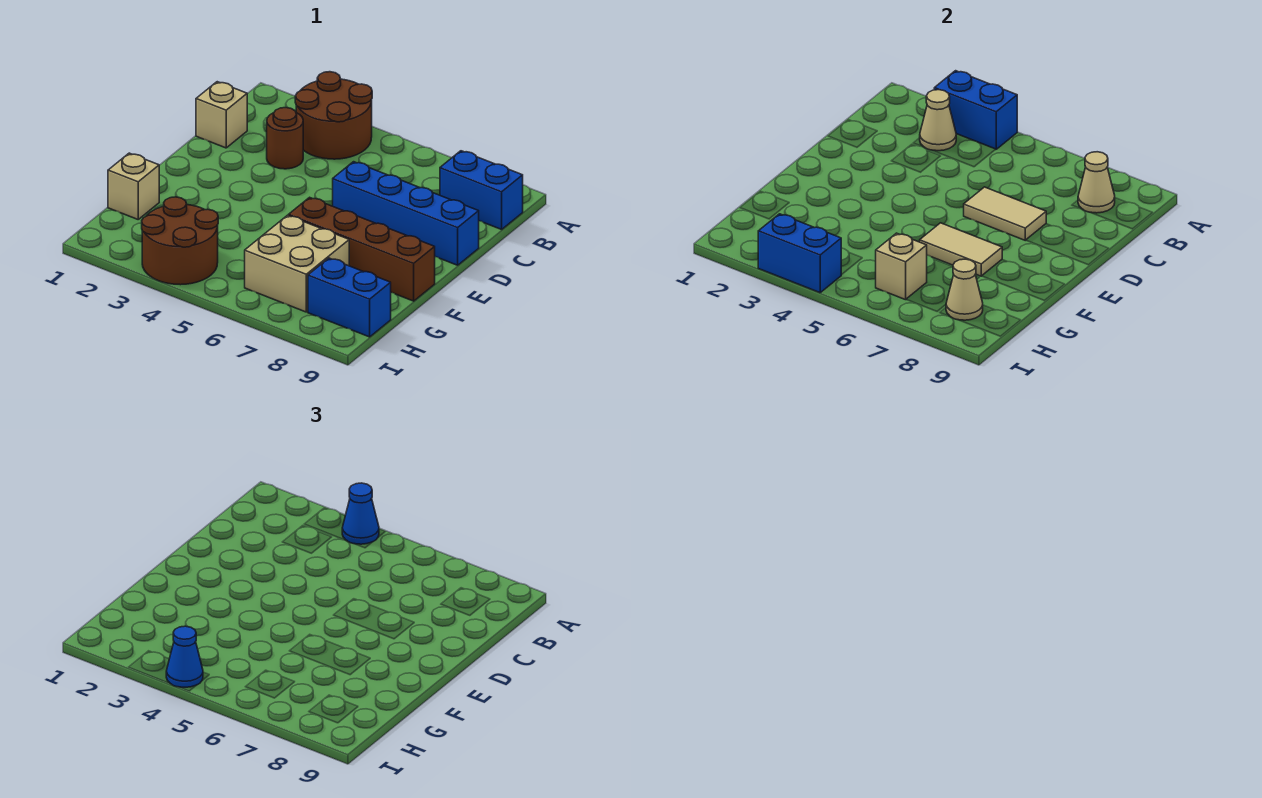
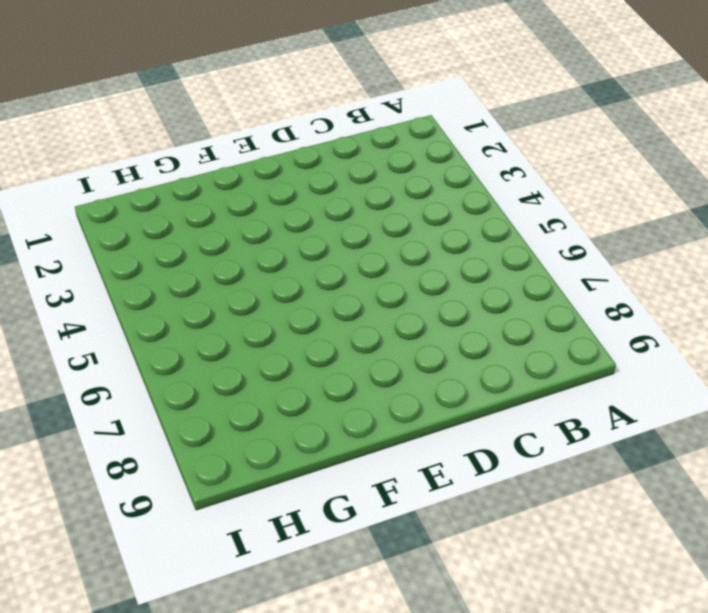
none -> brown 2x2 round brick [295,72,372,159]
none -> blue 1x2 brick [440,151,523,229]
none -> tan 1x1 brick [196,82,247,148]

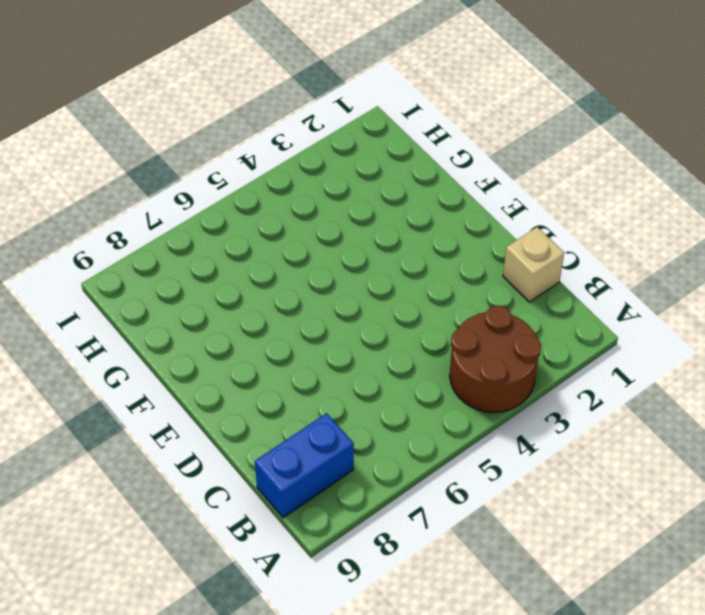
none -> brown 1x1 round brick [267,108,303,169]
none -> blue 1x4 brick [333,162,479,265]
none -> brown 1x4 brick [289,197,435,301]

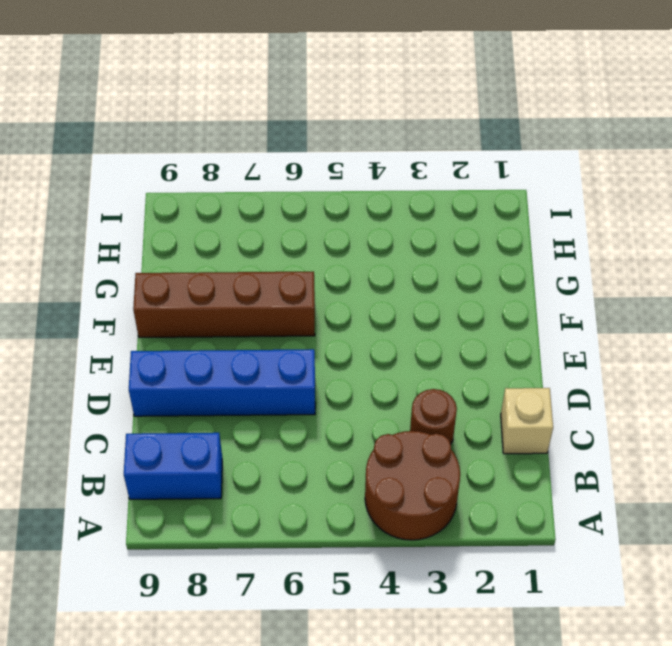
none -> tan 1x1 brick [108,153,159,219]
none -> tan 2x2 brick [245,215,349,312]
none -> brown 2x2 round brick [142,197,218,285]

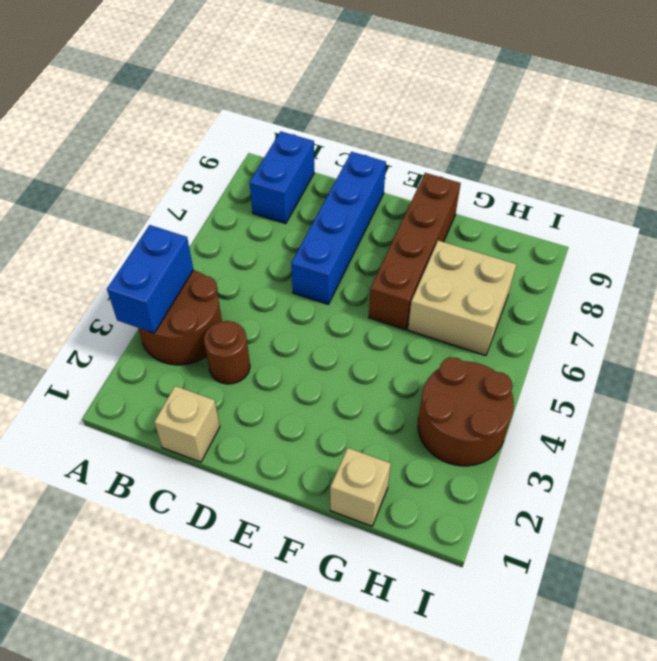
none -> blue 1x2 brick [308,258,391,337]
none -> tan 1x1 cone [920,90,956,151]
none -> tan 1x1 cone [1078,152,1115,213]

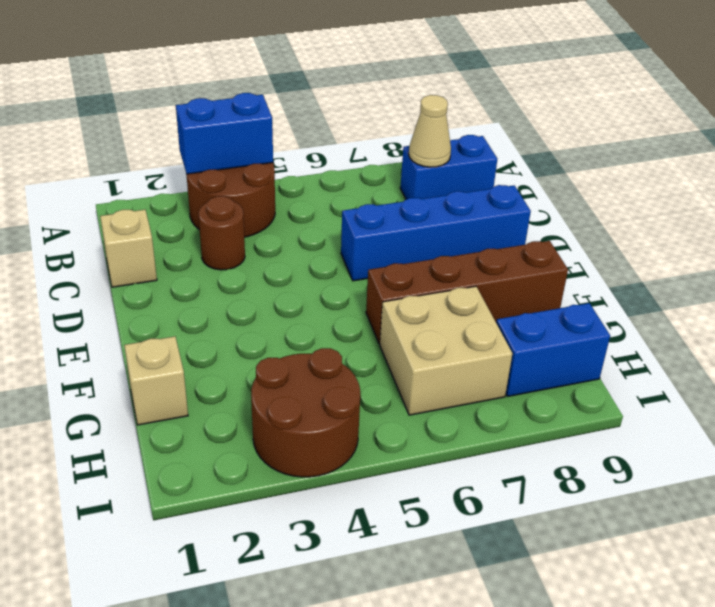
none -> tan 1x1 cone [920,90,956,151]
none -> tan 1x2 tile [964,187,1046,240]
none -> tan 1x2 tile [920,223,1002,276]

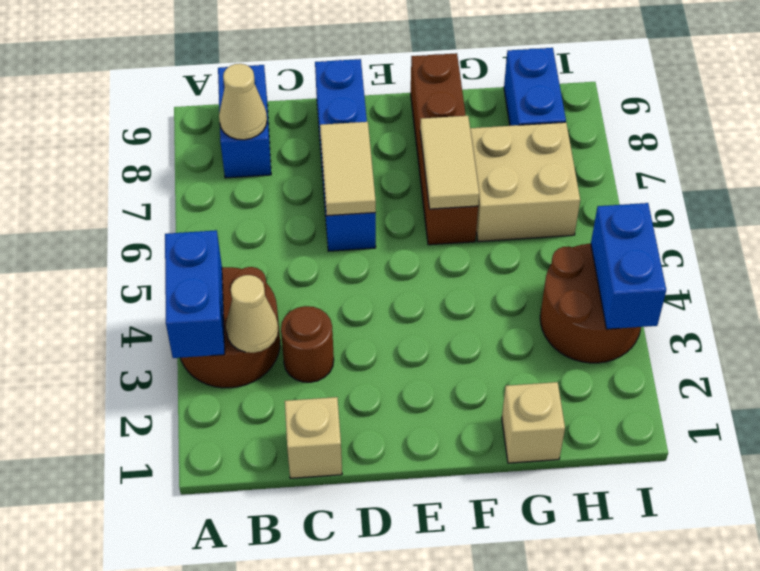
none -> tan 1x1 brick [876,233,927,300]
none -> tan 1x1 cone [946,259,983,320]
none -> blue 1x1 cone [342,483,379,544]

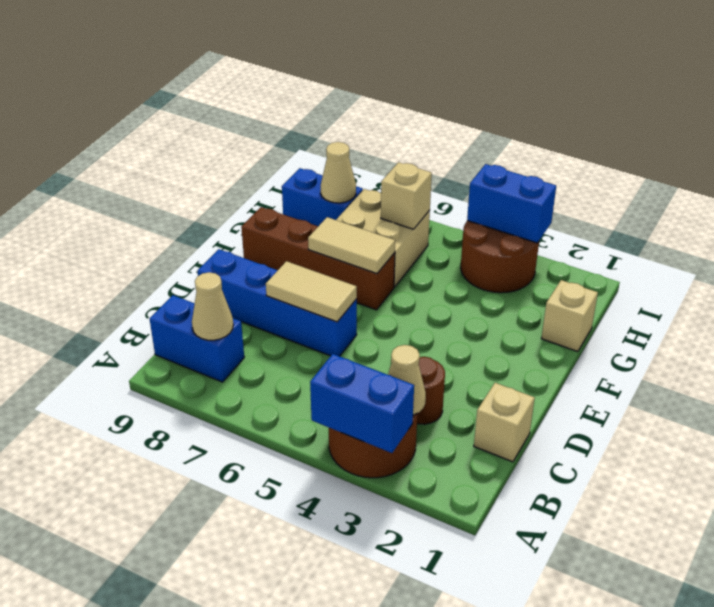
none -> blue 1x1 cone [342,483,379,544]
none -> blue 1x1 cone [166,626,203,687]

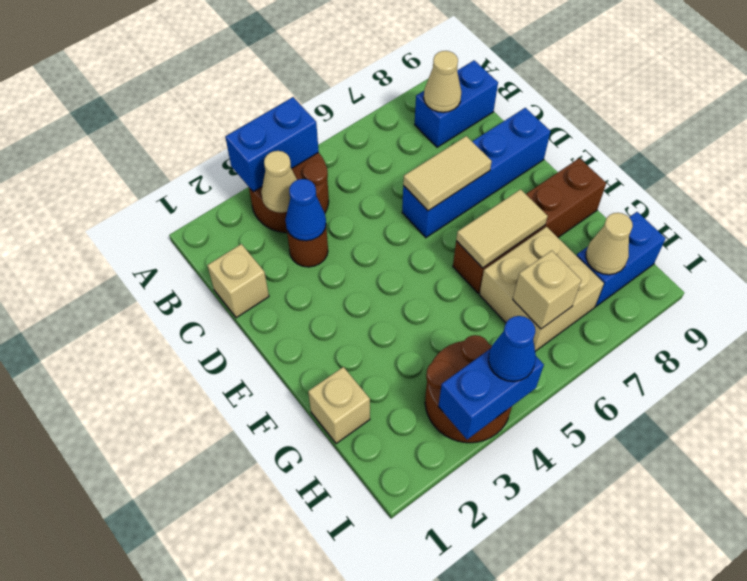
blue 1x1 cone [285,179,326,241] -> blue 1x1 cone moved to [342,483,379,544]

